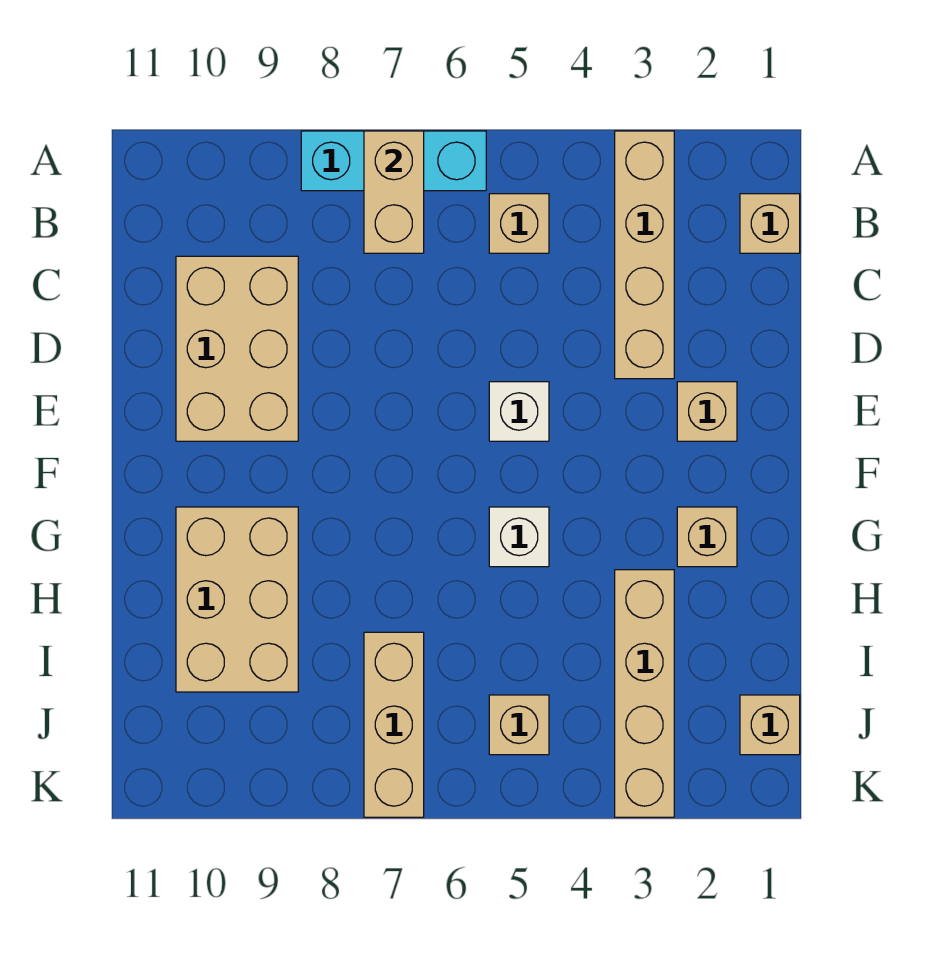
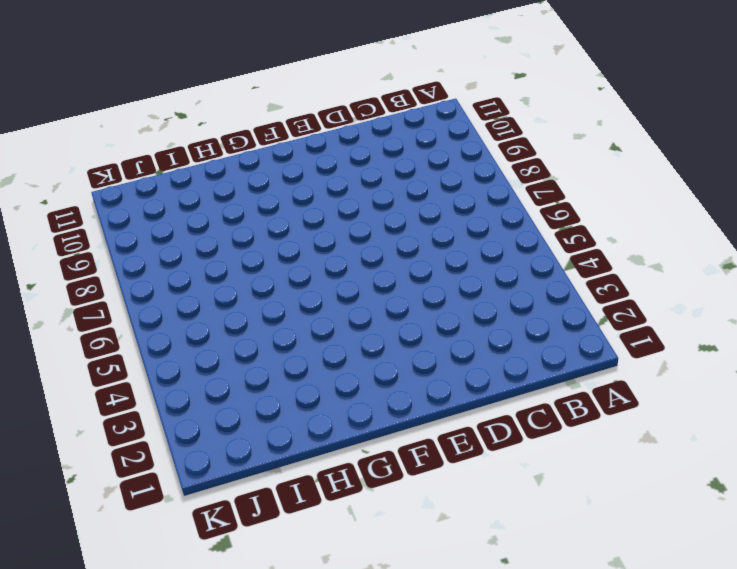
none -> tan 1x4 brick [615,131,674,379]
none -> cyan 1x3 brick [301,131,486,191]
none -> tan 1x1 brick [740,194,800,253]

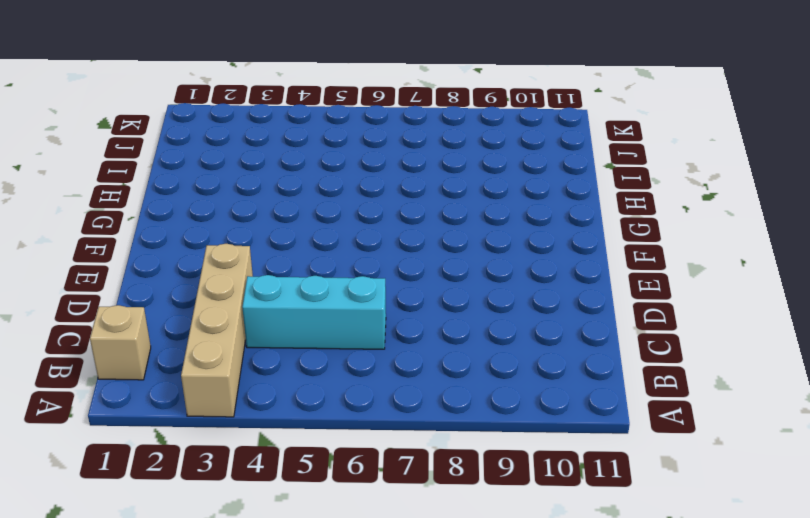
cyan 1x3 brick [242,275,386,349] -> cyan 1x3 brick moved to [301,131,486,191]
none -> tan 1x1 brick [489,194,549,253]
none -> tan 2x3 brick [176,256,298,441]
none -> tan 1x1 brick [677,382,737,441]

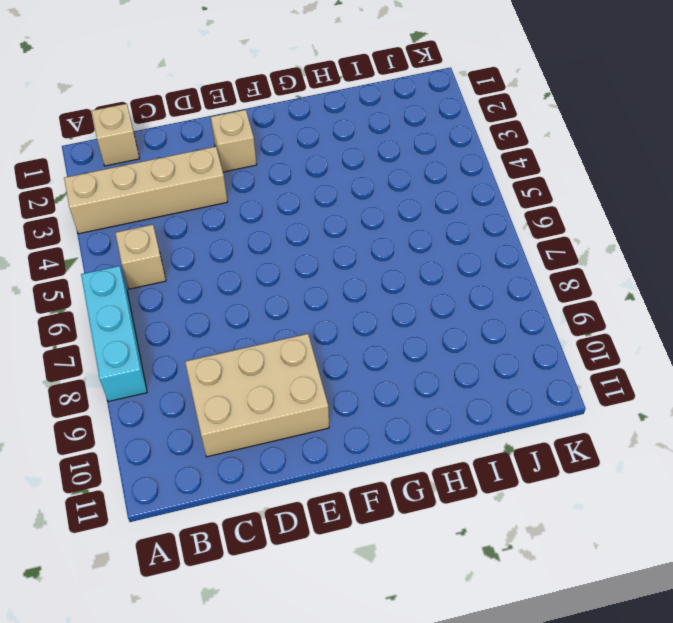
none -> white 1x1 brick [489,382,549,441]
none -> tan 1x1 brick [677,507,737,567]
none -> white 1x1 brick [489,507,549,567]

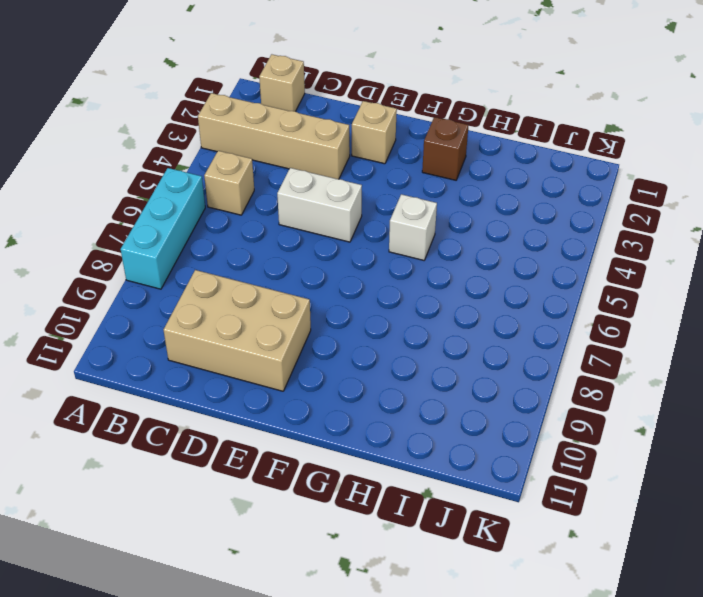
white 1x2 brick [277,168,362,242] -> white 1x1 brick [489,382,549,441]
brown 1x1 brick [422,117,469,180] -> tan 1x1 brick [677,507,737,567]
none -> tan 2x3 brick [176,507,298,692]
none -> tan 1x4 brick [615,570,674,817]
none -> tan 1x3 brick [364,632,424,817]

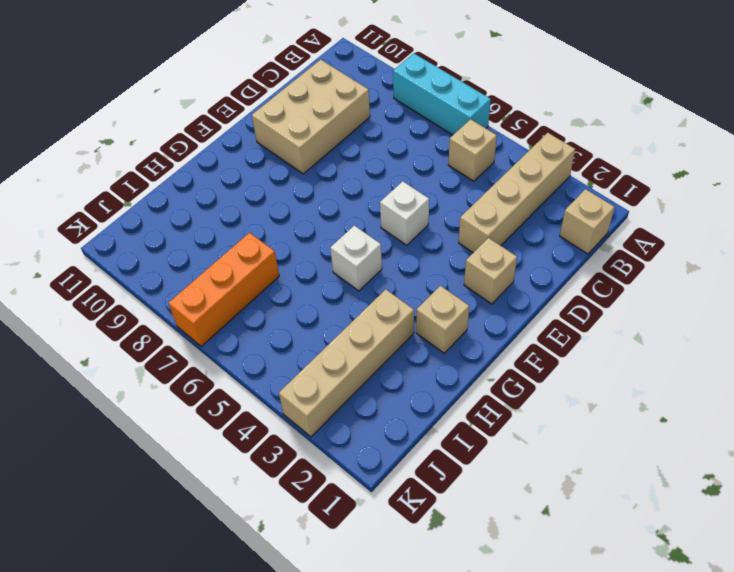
orange 1x3 brick [169,233,279,347] -> tan 1x3 brick [364,632,424,817]
none -> tan 2x3 brick [176,507,298,692]
none -> tan 1x1 brick [740,695,800,755]
none -> tan 1x1 brick [489,695,549,755]

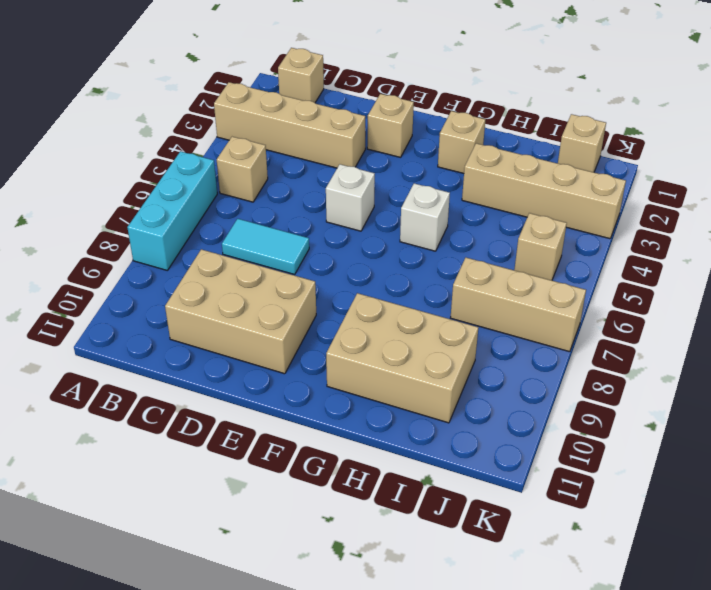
cyan 1x2 tile [222,219,309,274] -> none
none -> tan 1x2 brick [364,131,424,253]

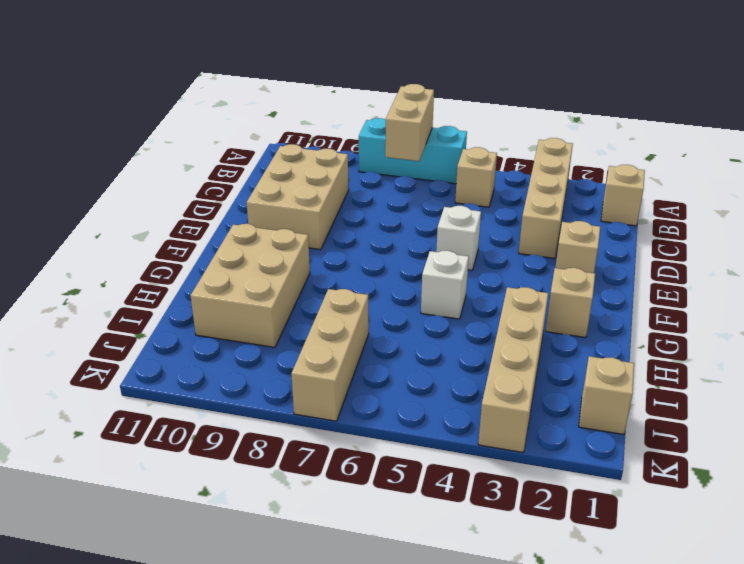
none -> tan 1x1 brick [489,695,549,755]

